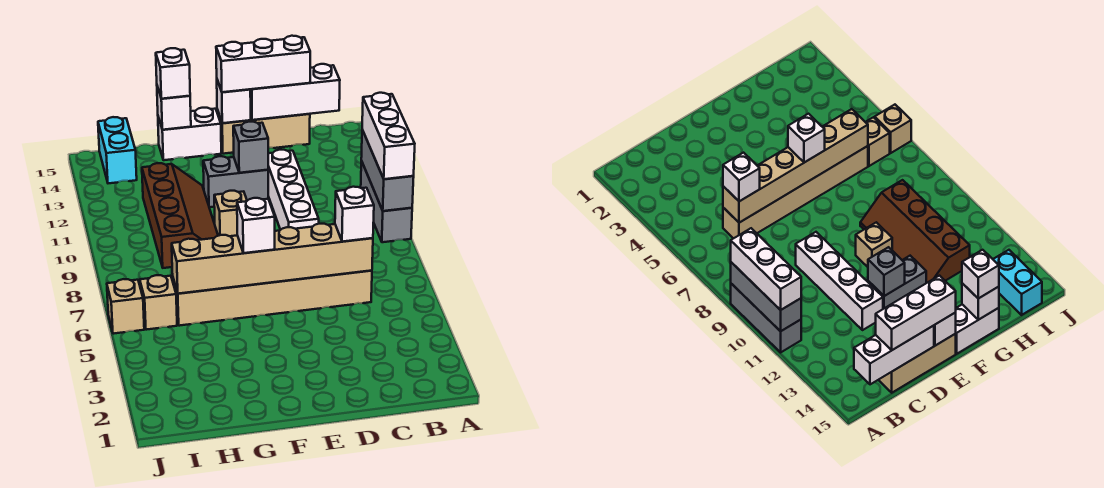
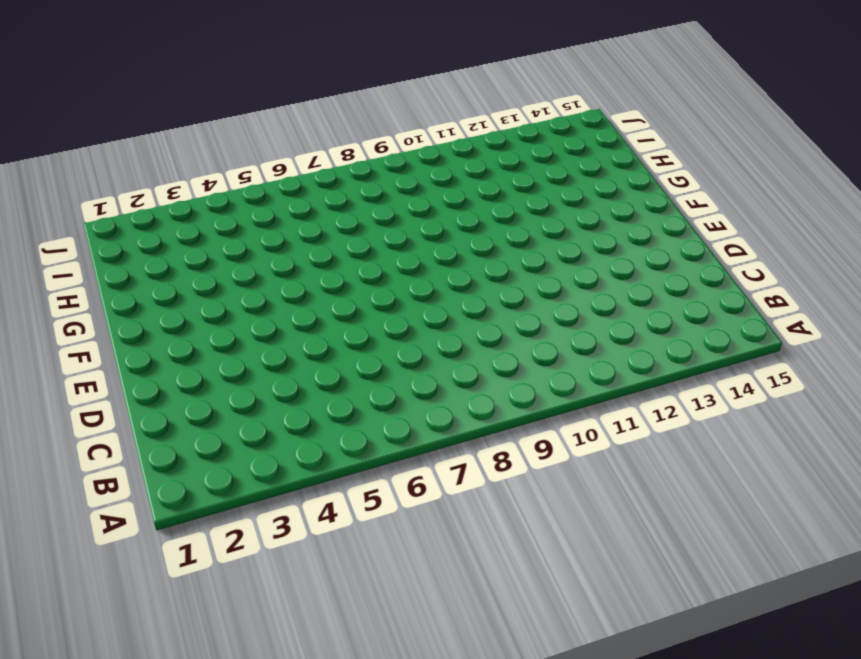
none -> grey 1x3 brick [361,161,412,242]
none -> tan 1x6 brick [173,271,372,326]
none -> tan 1x3 brick [217,110,310,154]

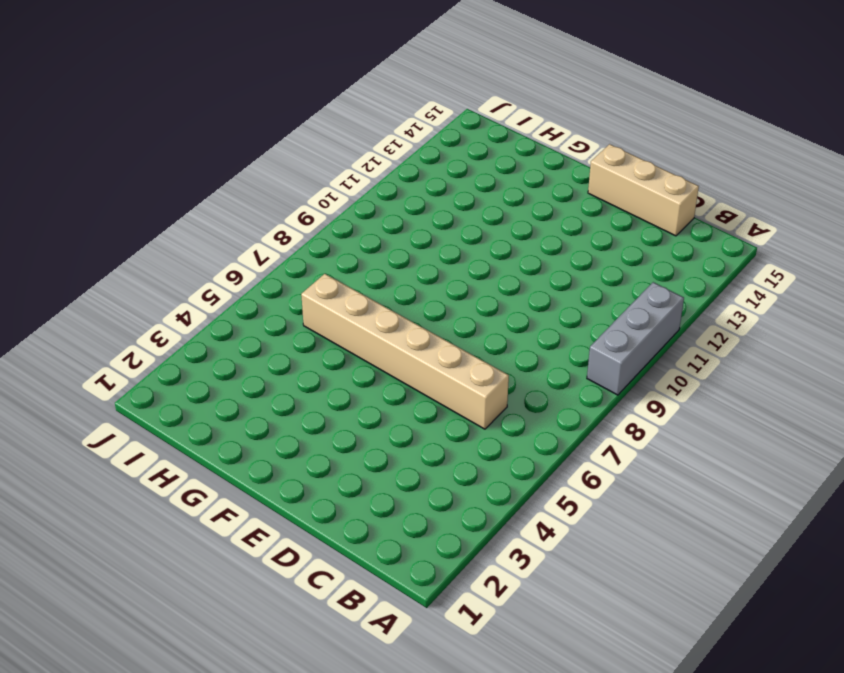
none -> white 1x4 brick [268,150,319,230]
none -> grey 1x2 brick [203,156,268,207]
none -> tan 1x1 brick [214,191,247,236]

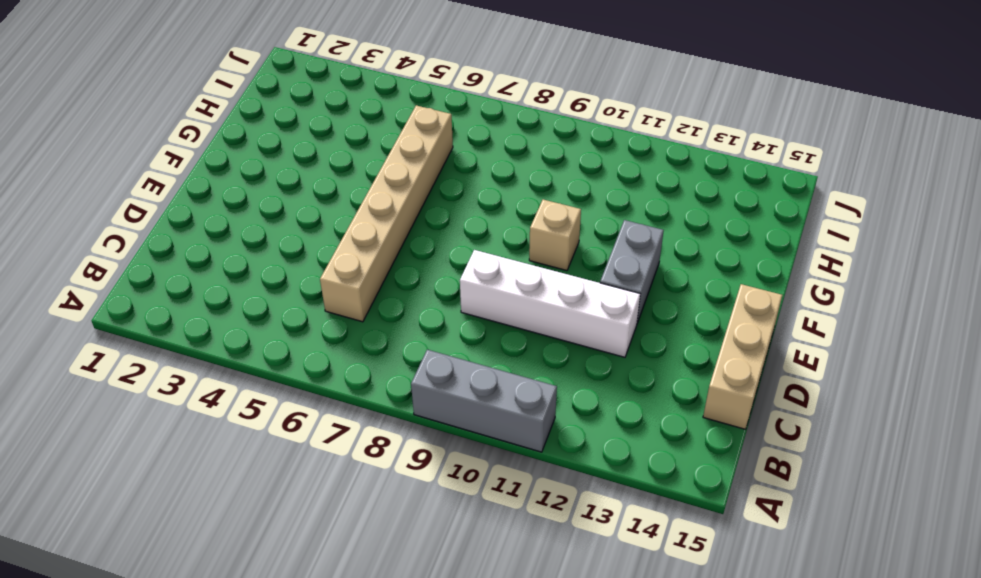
none -> white 1x2 brick [158,108,221,160]
none -> brown 2x4 slope [142,163,218,268]
none -> tan 1x1 brick [140,275,177,330]

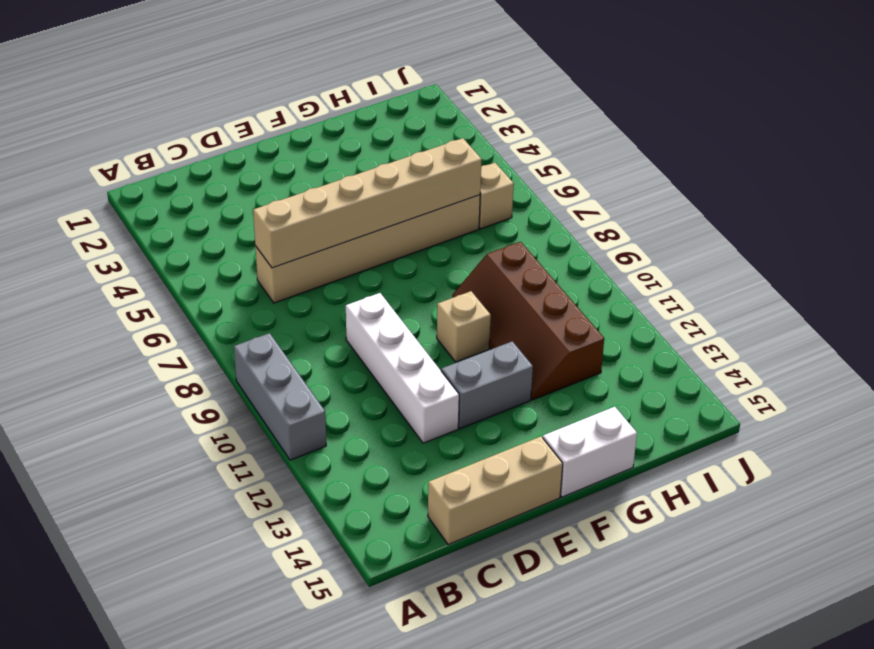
none -> cyan 1x2 brick [98,117,137,183]
none -> tan 1x1 brick [107,279,144,334]
none -> grey 1x3 brick [361,130,414,211]

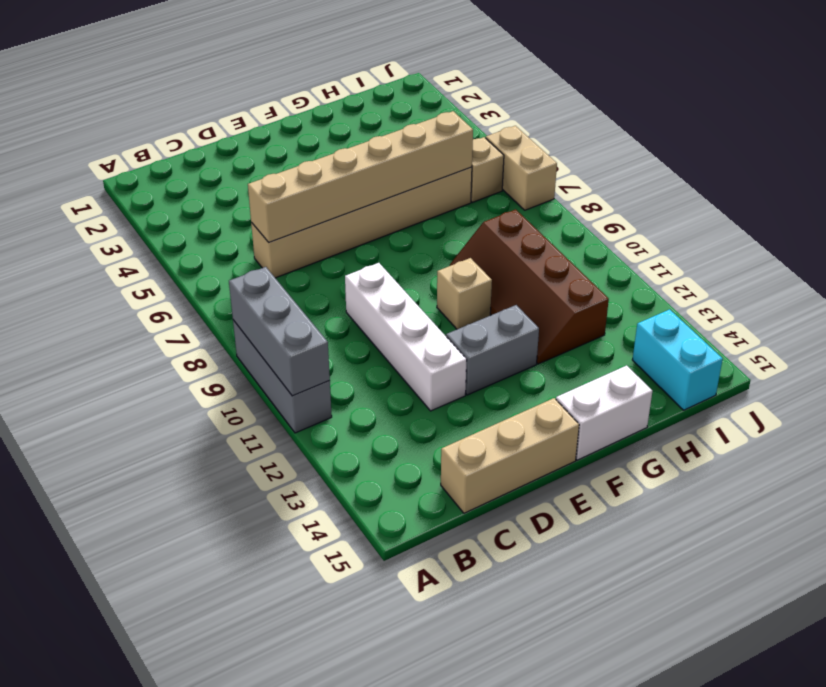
tan 1x2 brick [486,126,557,210] -> tan 1x1 brick [107,279,144,334]
none -> white 1x3 brick [250,64,340,120]
none -> grey 1x1 brick [233,122,268,173]
none -> white 1x1 brick [217,80,251,123]

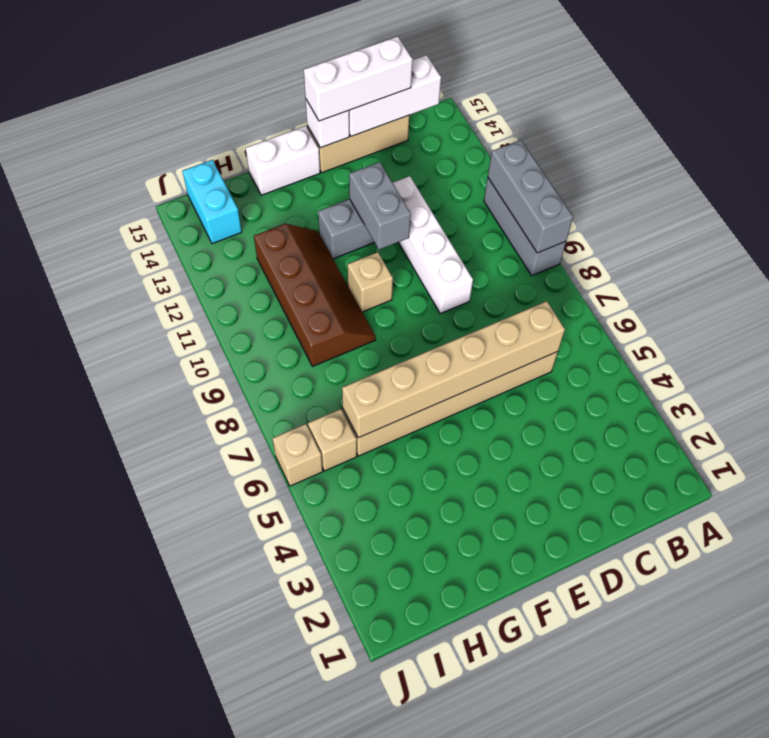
grey 1x2 brick [349,162,411,250] -> grey 1x1 brick [233,122,268,173]
none -> white 1x1 brick [157,86,191,130]
none -> white 1x3 brick [362,93,415,179]
none -> white 1x1 brick [335,187,374,242]

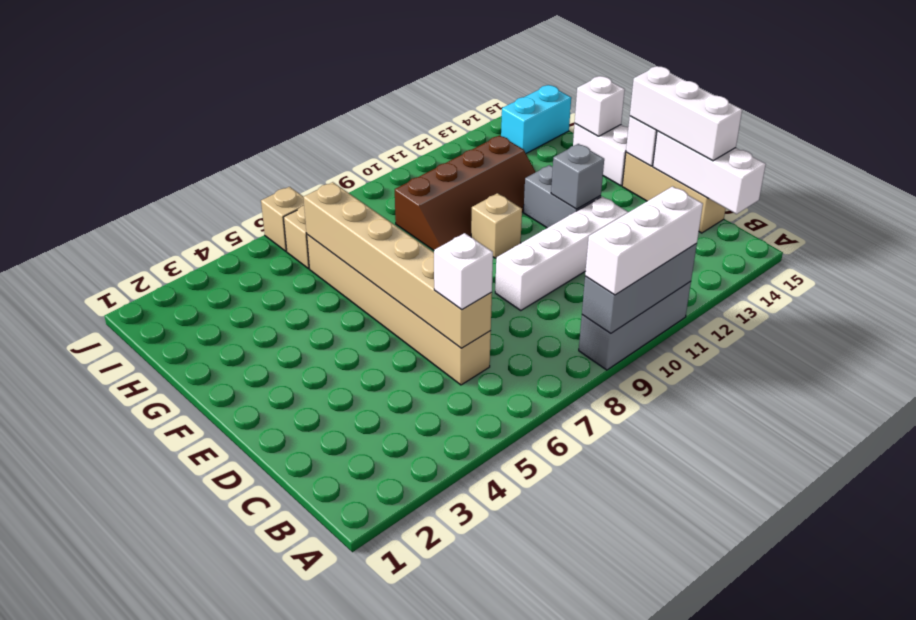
none -> white 1x1 brick [237,198,275,253]
none -> white 1x1 brick [156,48,190,99]

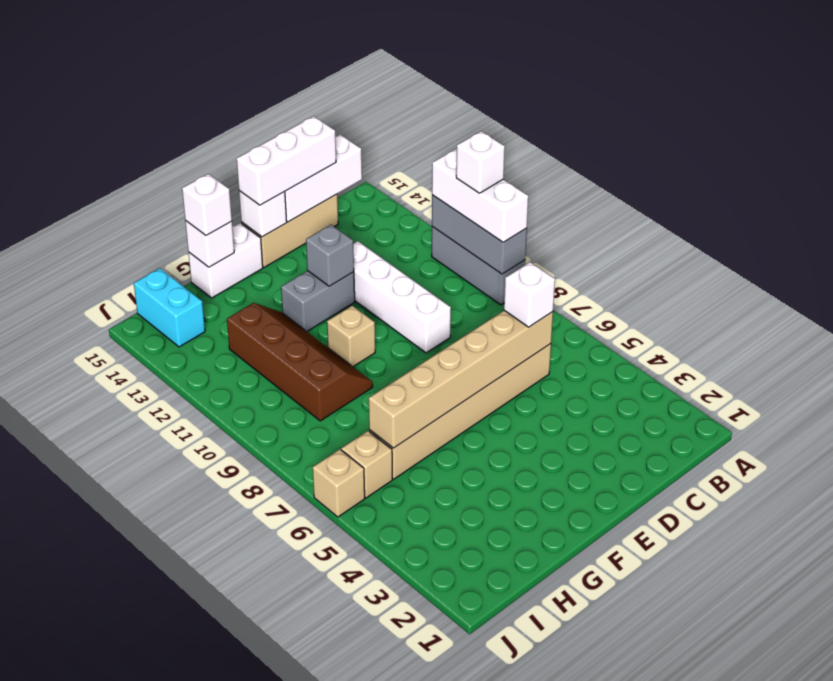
white 1x1 brick [456,131,505,193] -> white 1x1 brick moved to [237,198,275,253]

